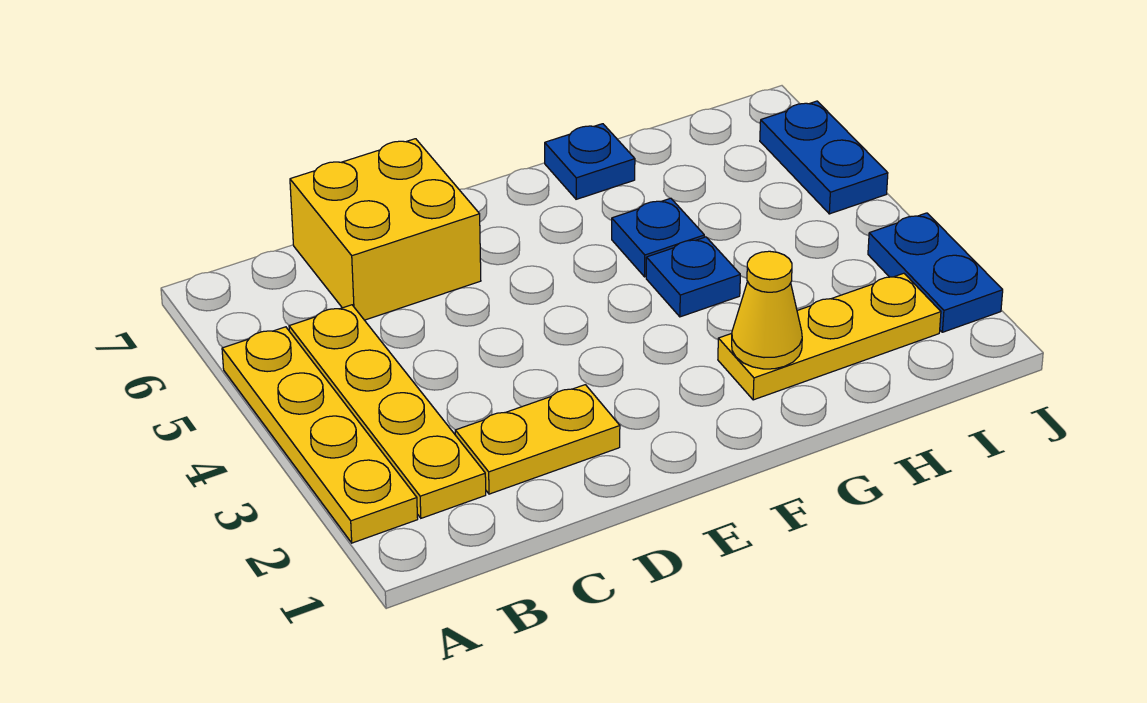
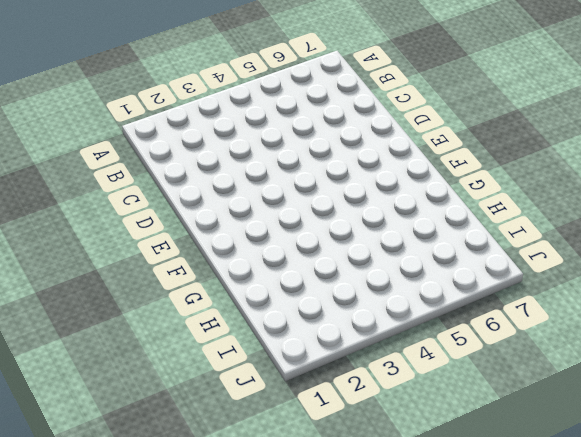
none -> yellow 1x4 plate [222,327,418,543]
none -> yellow 1x4 plate [289,305,486,518]

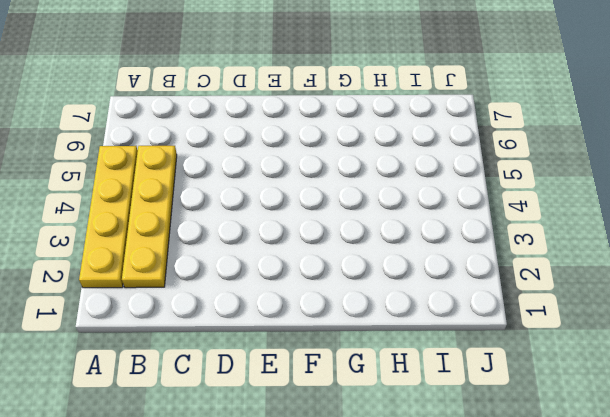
none -> yellow 1x2 plate [455,385,620,494]
none -> yellow 2x2 brick [290,139,481,320]

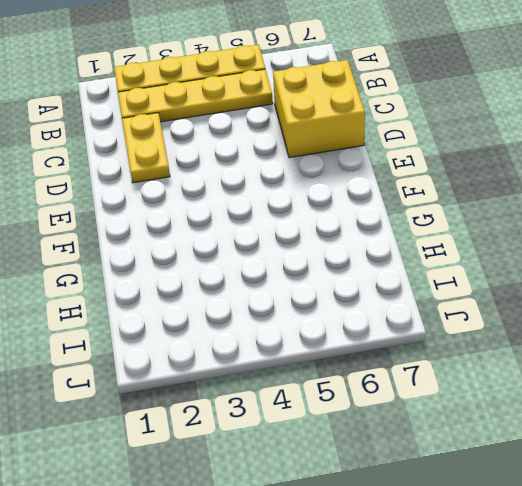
none -> yellow 1x3 plate [718,273,941,400]
none -> blue 1x1 plate [646,237,740,317]

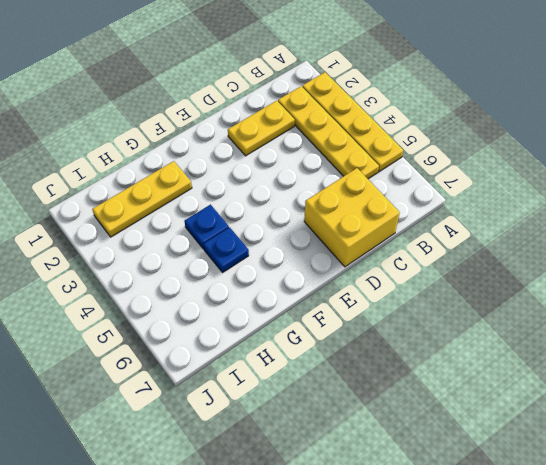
none -> blue 1x1 plate [545,124,635,199]
none -> blue 1x2 plate [868,213,1003,332]

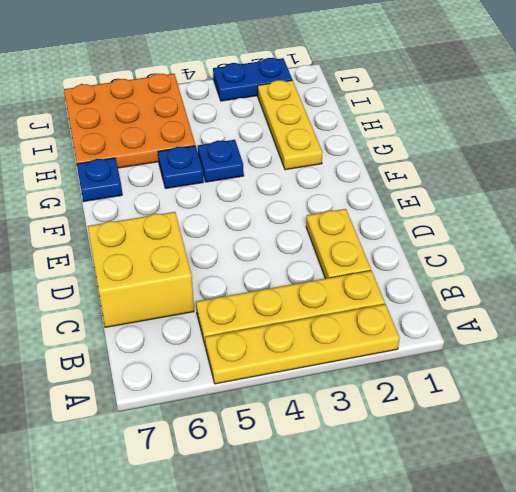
orange 3x3 plate [64,74,195,168] -> blue 1x2 plate [760,101,888,214]
none -> yellow 1x1 cone [732,251,802,369]

